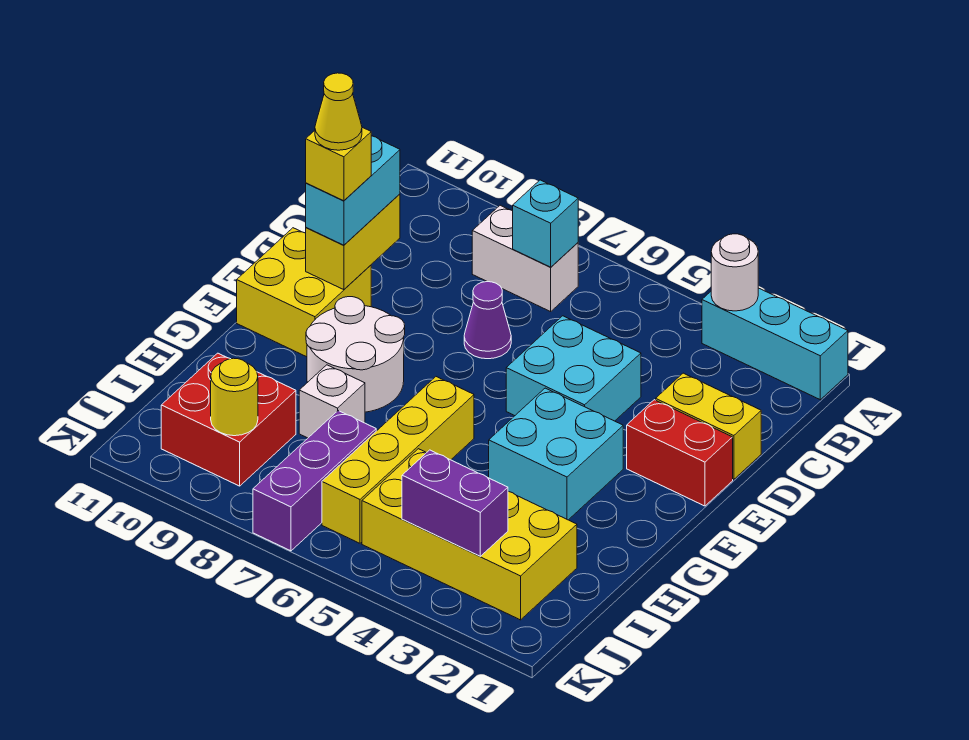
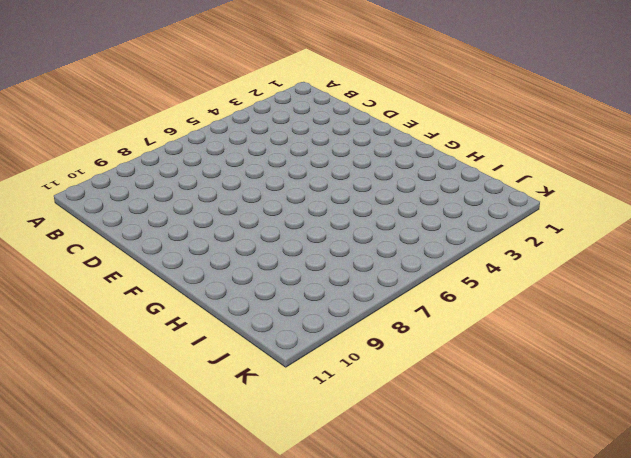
none -> cyan 1x3 brick [702,288,848,400]
none -> white 1x2 brick [472,205,578,312]
none -> yellow 1x2 brick [656,373,761,479]

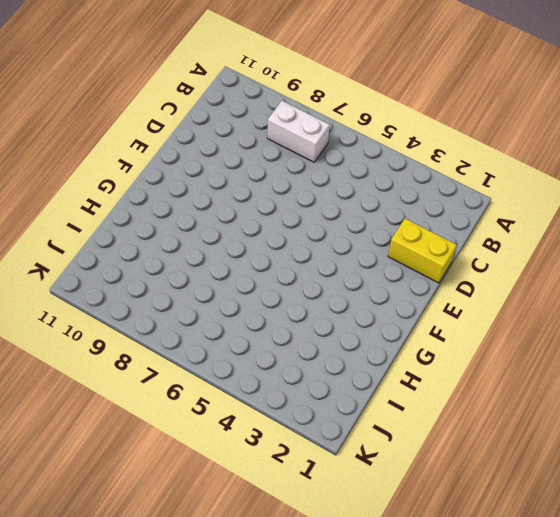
none -> cyan 1x3 brick [702,288,848,400]
none -> cyan 2x2 brick [506,316,641,421]
none -> purple 1x1 cone [464,282,511,359]

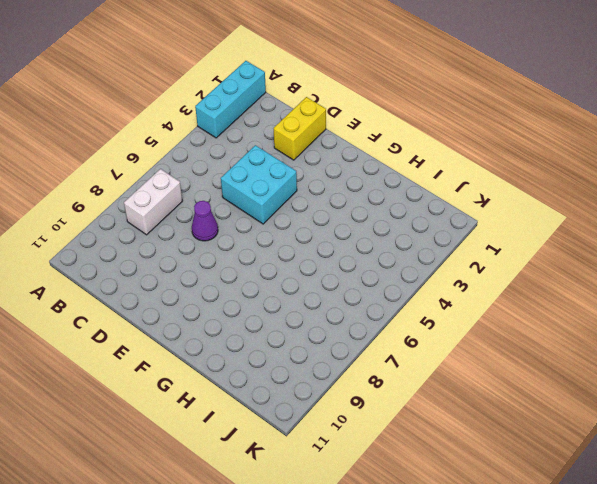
none -> red 1x2 brick [627,400,733,506]
none -> yellow 2x2 brick [237,228,371,357]
none -> cyan 2x2 brick [489,388,623,520]

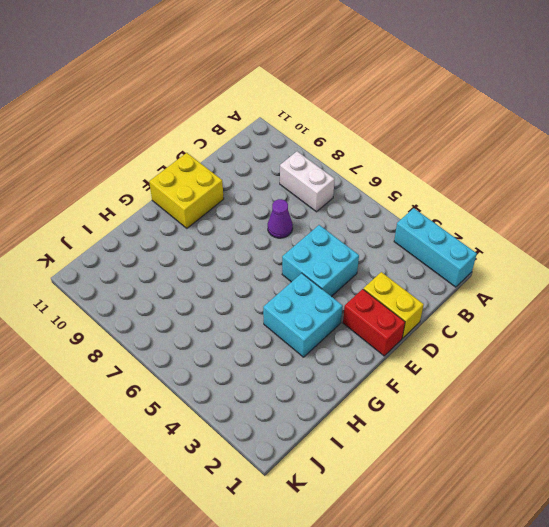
none -> white 2x2 round brick [306,297,405,412]
none -> yellow 1x4 brick [322,377,474,543]
none -> white 1x1 brick [299,365,365,438]

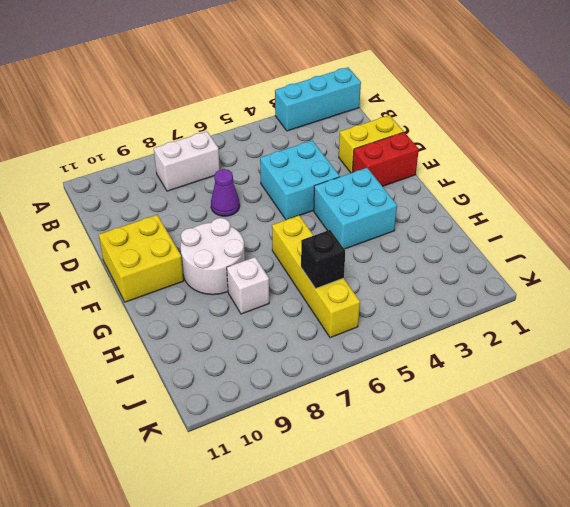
black 1x1 brick [301,230,345,289] -> none
none -> yellow 2x4 brick [362,449,577,620]
none -> purple 1x3 brick [253,411,376,551]
none -> red 2x2 brick [161,353,296,486]

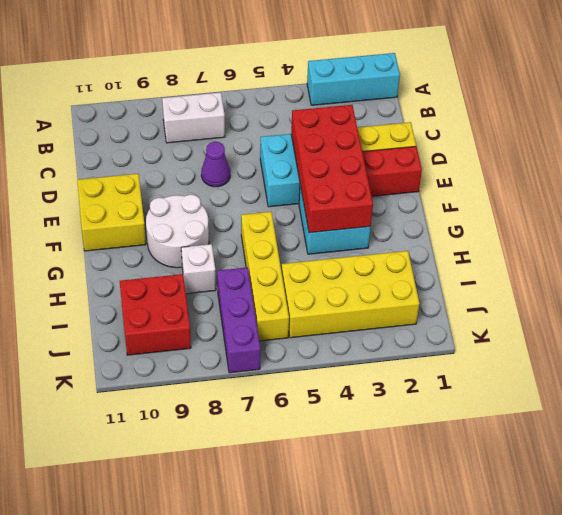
red 2x4 brick [291,105,373,233] -> none
none -> white 1x1 round brick [711,234,758,311]
none -> cyan 1x1 brick [513,180,578,267]
none -> yellow 1x2 brick [306,194,400,290]

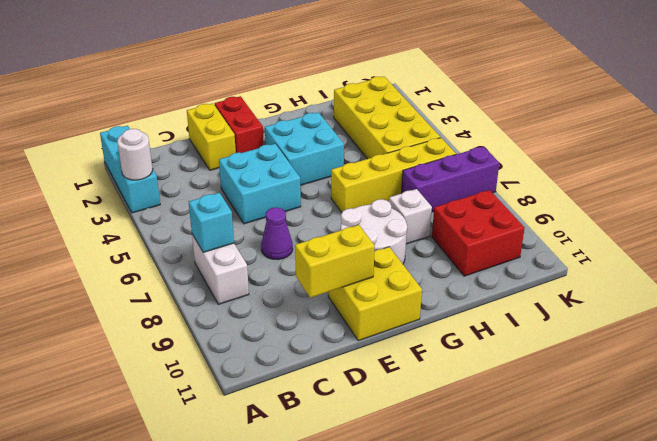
none -> purple 1x2 brick [402,450,508,556]
none -> yellow 1x1 round brick [211,358,258,436]
none -> cyan 1x2 brick [306,136,400,245]

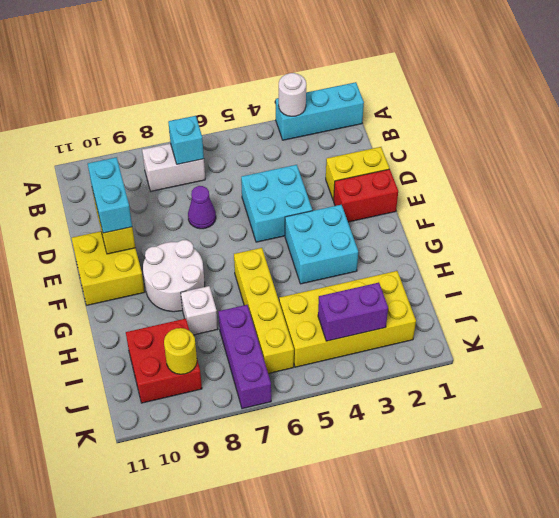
none -> yellow 1x1 brick [306,127,371,201]
none -> yellow 1x1 cone [315,73,362,150]

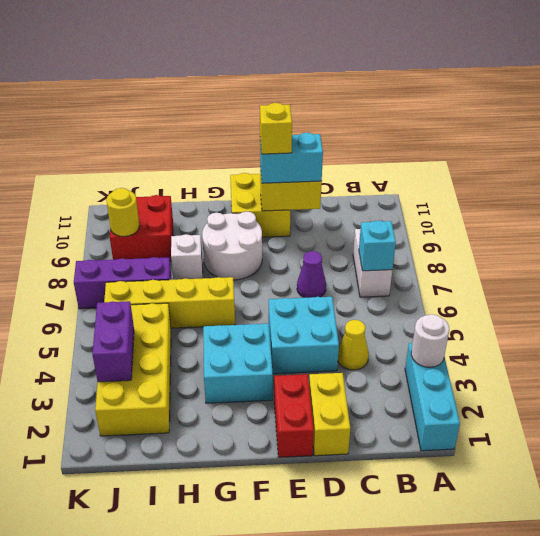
yellow 1x1 cone [338,320,369,370] -> yellow 1x1 cone moved to [315,73,362,150]

